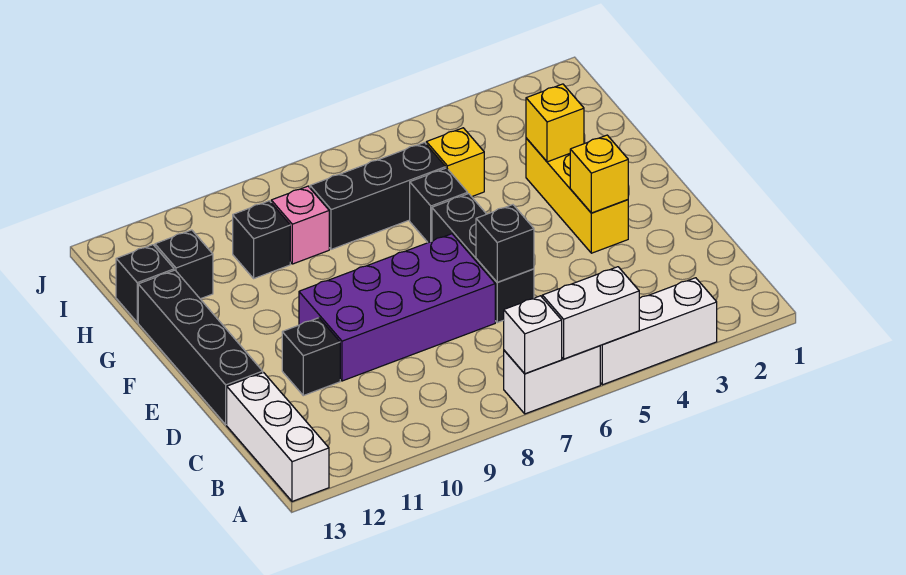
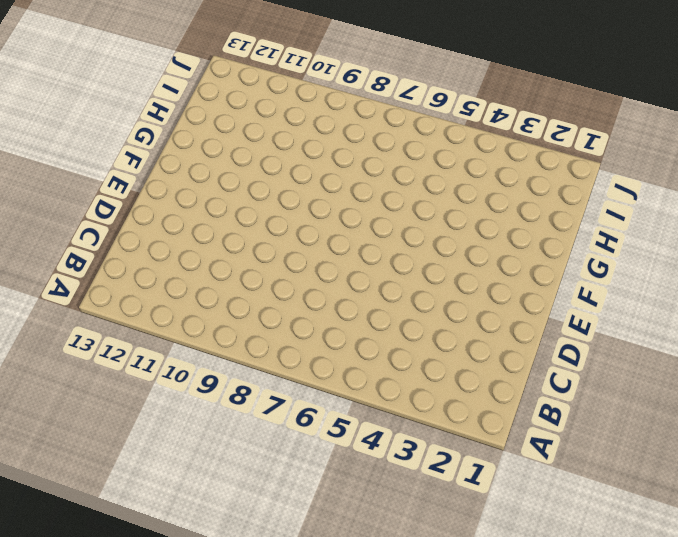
none -> white 1x3 brick [600,278,717,385]
none -> white 1x2 brick [504,346,600,414]
none -> white 1x3 brick [227,373,329,501]

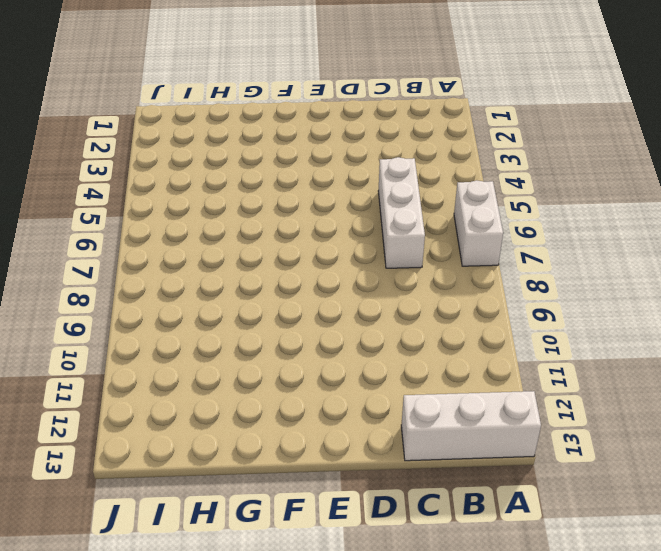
white 1x3 brick [378,157,425,268] -> white 1x3 brick moved to [600,278,717,385]
none -> black 1x3 brick [432,194,534,323]
none -> purple 2x4 brick [299,234,495,381]
none -> black 1x1 brick [282,318,340,396]

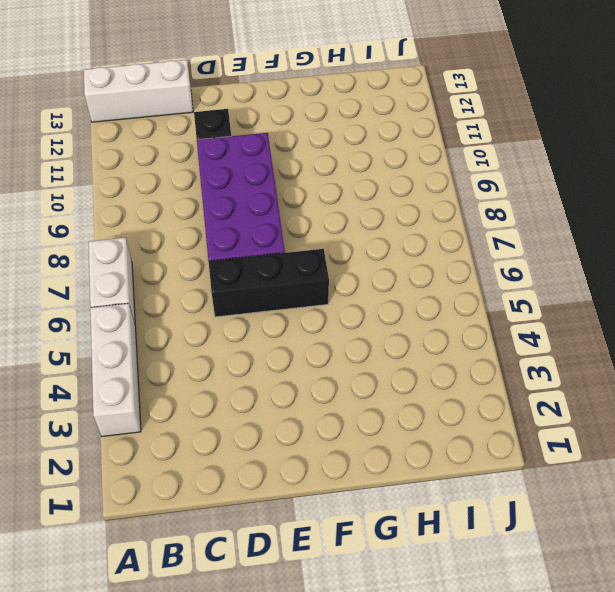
none -> black 1x4 brick [138,270,263,425]
none -> yellow 1x3 brick [526,138,628,253]
none -> black 1x1 brick [410,168,468,243]

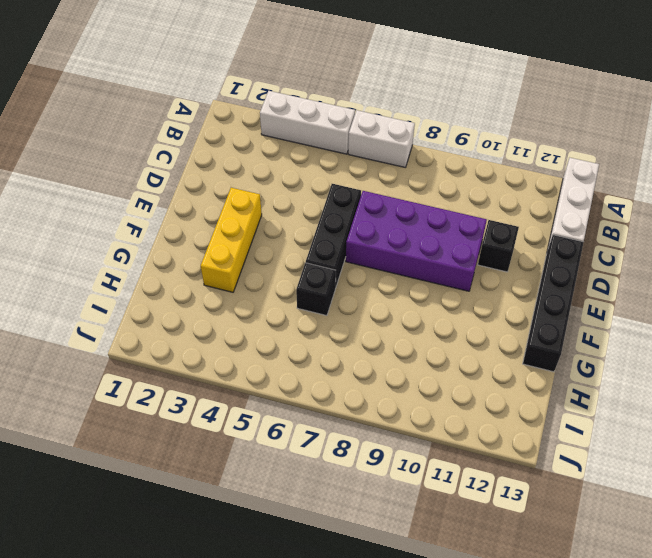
none -> yellow 1x1 brick [426,128,484,197]
none -> black 1x3 brick [310,142,446,249]
none -> pink 1x1 brick [271,186,329,264]

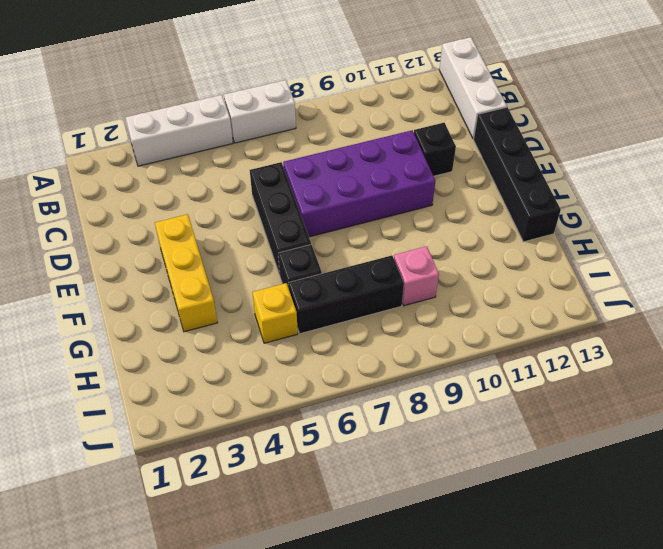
none -> black 1x1 brick [233,201,290,278]
none -> black 1x1 brick [155,230,213,299]
none -> black 1x1 brick [116,245,174,322]

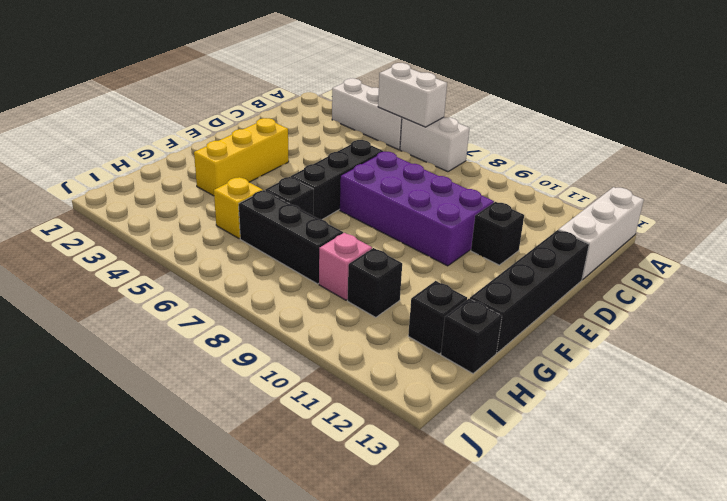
none -> white 1x1 brick [504,296,562,374]
none -> black 1x1 brick [476,205,534,282]
none -> yellow 1x1 brick [570,135,628,213]

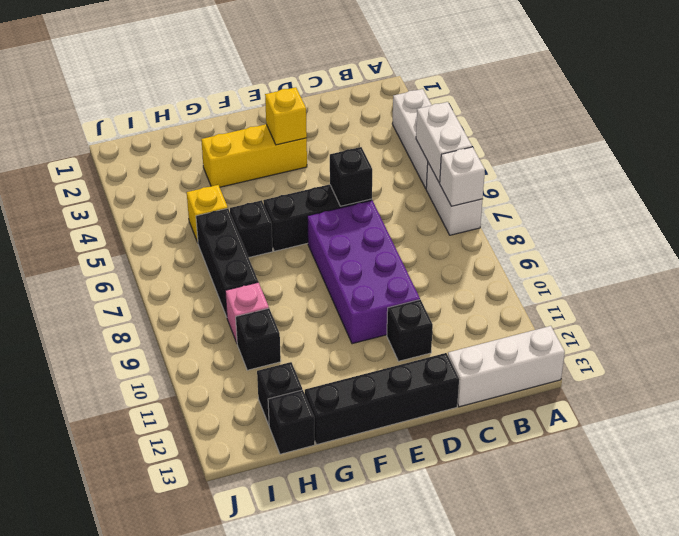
none -> yellow 1x1 brick [526,84,584,162]

